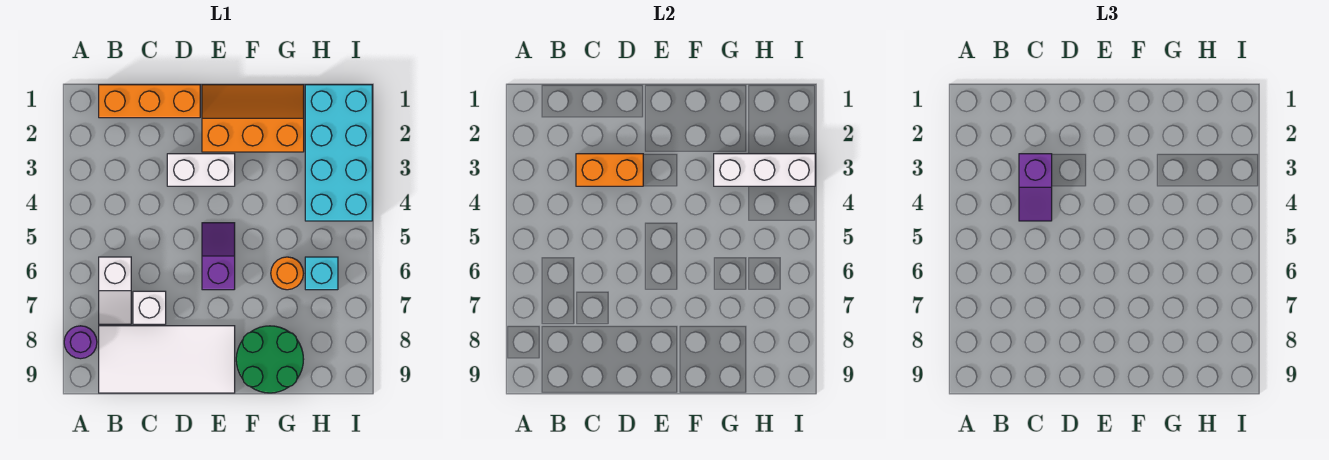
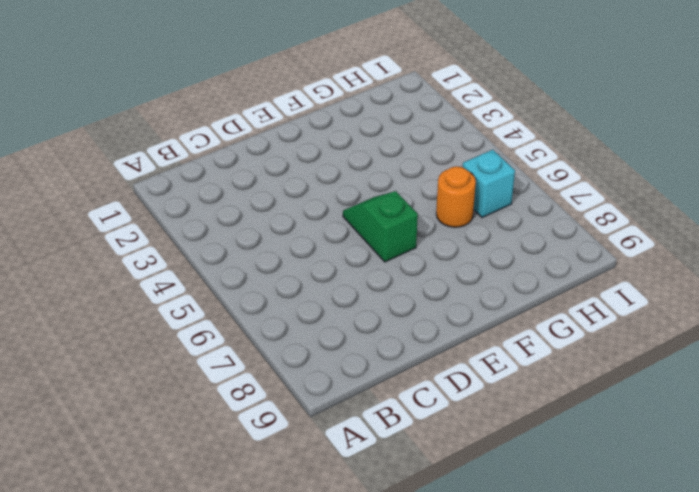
green 1x2 slope [343,191,418,262] -> purple 1x2 slope [202,223,235,290]
none -> purple 1x1 round brick [64,326,97,359]
none -> orange 1x3 brick [99,85,200,118]
none -> white 1x2 slope [99,257,131,324]

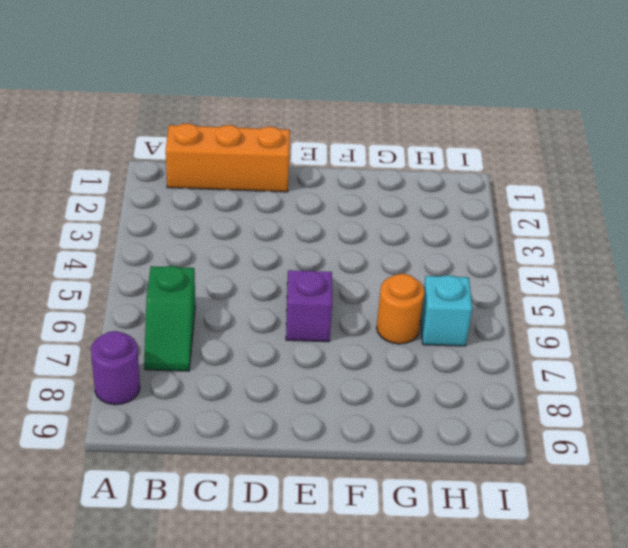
green 1x2 slope [144,266,195,371] -> white 1x2 slope [99,257,131,324]
none -> white 2x4 tile [99,326,235,393]
none -> white 1x1 brick [133,291,166,324]
none -> white 1x2 brick [167,154,235,186]

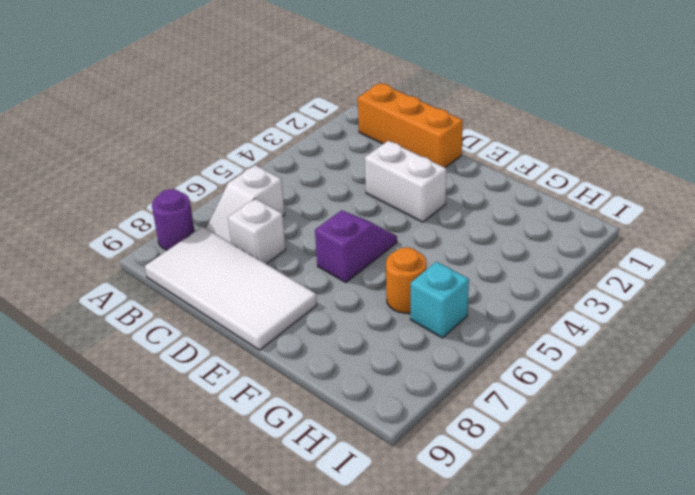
none -> orange 2x3 slope [202,85,304,152]
none -> green 2x2 round brick [236,326,304,393]
none -> cyan 2x4 brick [305,85,372,221]

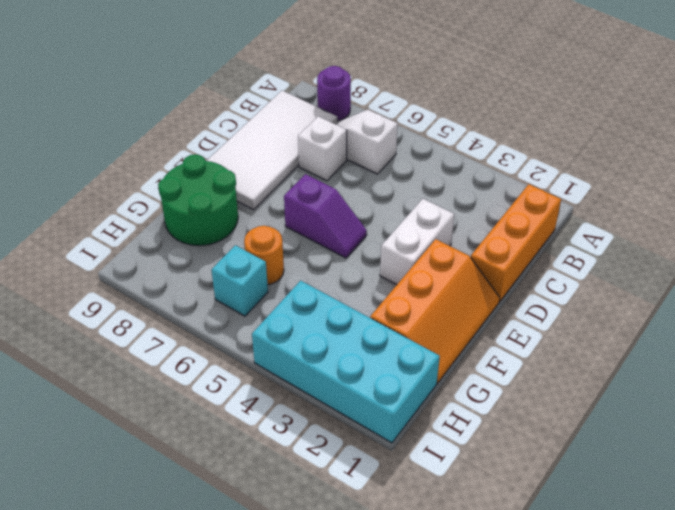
none -> orange 1x2 brick [576,154,643,186]
none -> white 1x3 brick [714,154,815,186]
none -> purple 1x2 slope [1019,154,1052,221]

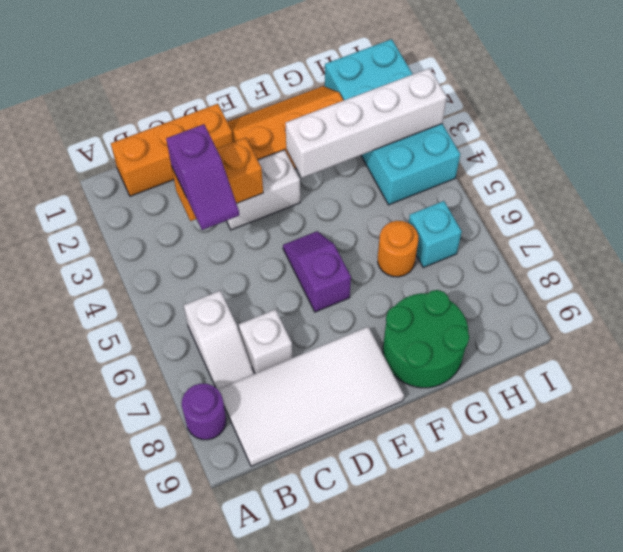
white 1x4 brick [286,68,447,178] -> white 1x3 brick [714,154,815,186]

